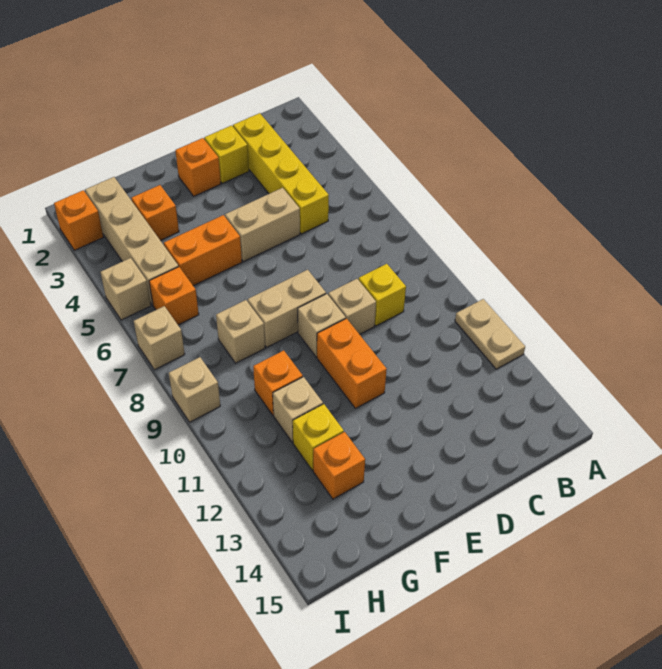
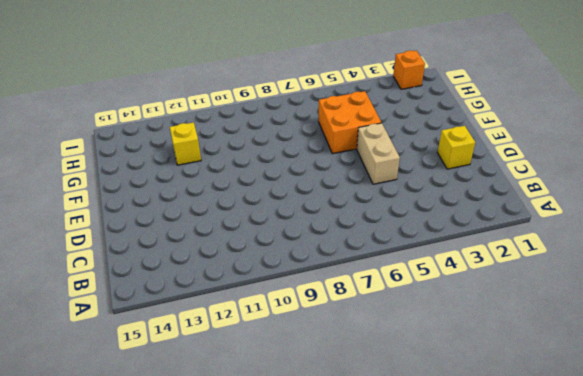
orange 2x2 brick [319,91,381,154] -> orange 1x2 brick [164,215,242,286]
none -> tan 1x2 plate [455,299,525,369]
none -> yellow 1x4 brick [233,113,329,234]
none -> yellow 1x1 brick [359,264,406,326]

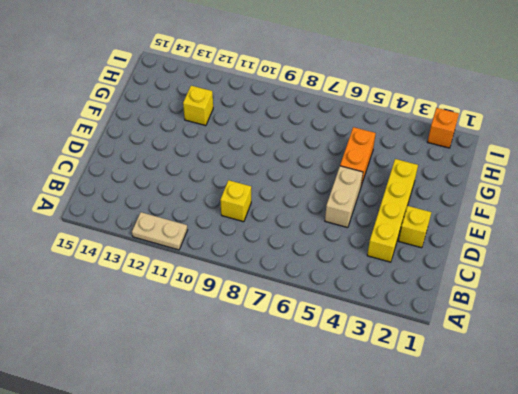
yellow 1x4 brick [367,159,418,262] -> yellow 1x4 brick turned to [233,113,329,234]
none -> tan 1x1 brick [328,279,376,334]
none -> orange 1x1 brick [175,138,221,196]
none -> tan 1x2 brick [248,270,326,347]

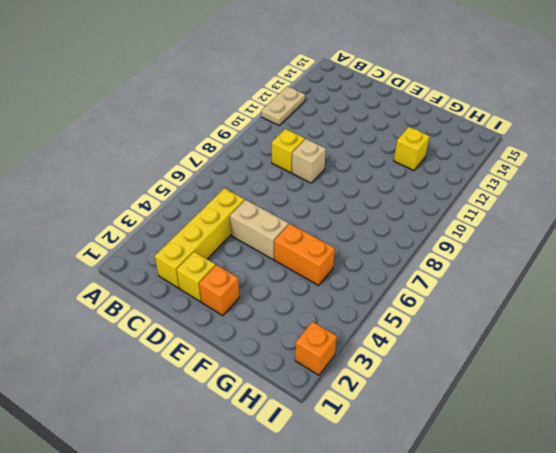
none -> tan 1x2 brick [248,270,326,347]
none -> tan 1x1 brick [298,294,346,357]
none -> orange 1x2 brick [317,319,387,408]

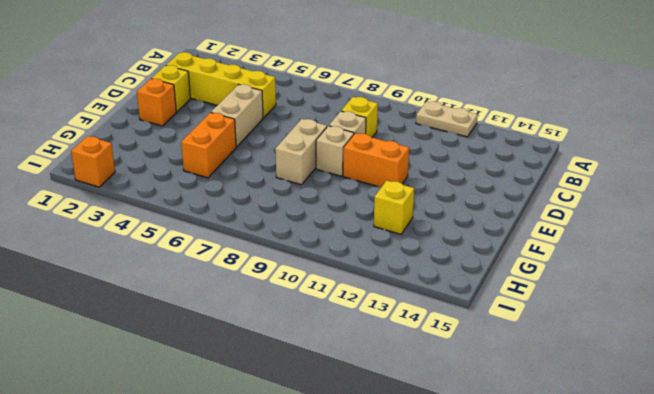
none -> orange 1x1 brick [131,185,179,241]
none -> tan 1x1 brick [216,300,265,363]
none -> orange 1x1 brick [253,350,303,415]

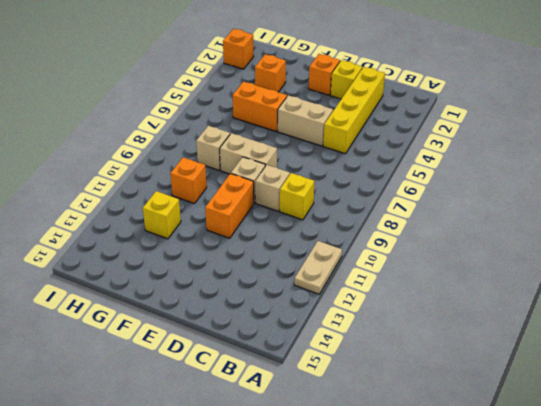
none -> tan 1x1 brick [273,377,323,442]
none -> orange 1x1 brick [313,432,365,499]
none -> tan 1x4 brick [85,177,178,305]

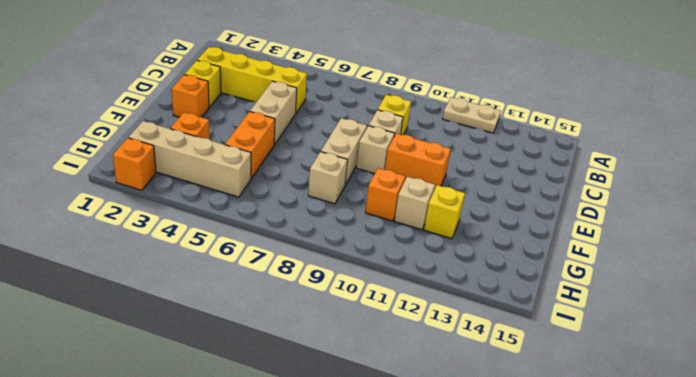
none -> orange 1x1 brick [313,432,365,499]
none -> orange 1x1 brick [149,267,199,325]
none -> tan 1x1 brick [101,258,151,320]

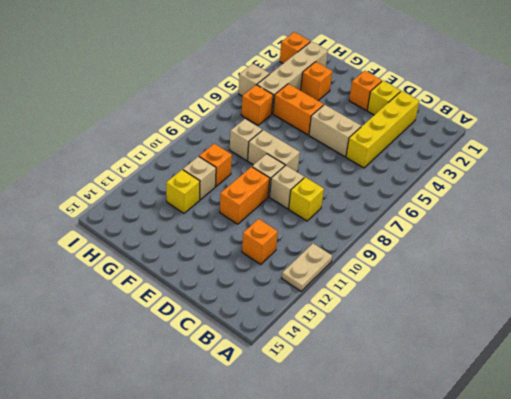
orange 1x1 brick [242,219,278,264] -> orange 1x1 brick moved to [313,432,365,499]
none -> tan 1x1 brick [134,306,185,370]
none -> tan 1x1 brick [169,357,220,422]

